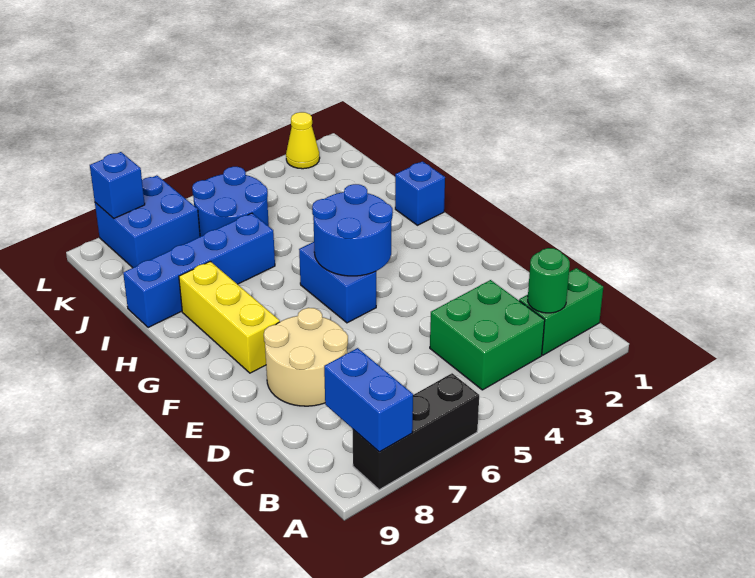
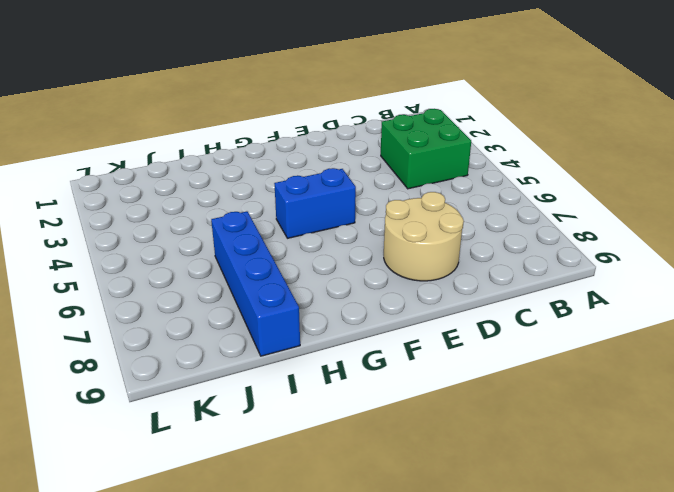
none -> black 1x3 brick [353,373,479,490]
none -> green 1x2 brick [519,268,603,355]
none -> yellow 1x3 brick [179,261,280,373]

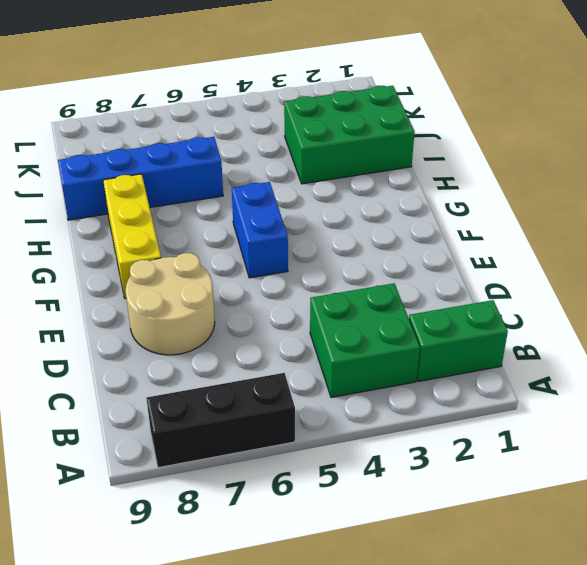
green 2x3 brick [284,86,415,184] -> none
none -> blue 1x1 brick [395,161,445,225]
none -> blue 2x2 round brick [192,167,269,237]
none -> blue 2x2 brick [95,175,200,268]

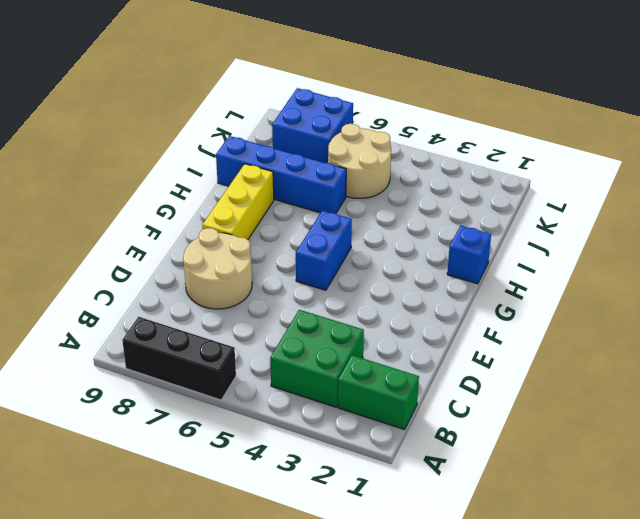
tan 2x2 round brick [328,124,391,198] -> blue 2x2 round brick [192,167,269,237]
none -> yellow 1x1 cone [286,112,320,169]
none -> blue 1x2 brick [324,348,413,452]
none -> green 1x1 round brick [528,248,570,313]

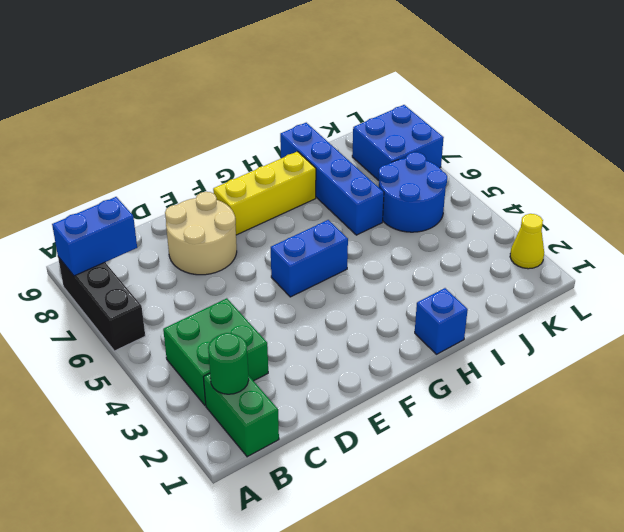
none -> blue 2x2 round brick [312,184,393,276]
none -> blue 1x1 brick [90,152,145,218]

